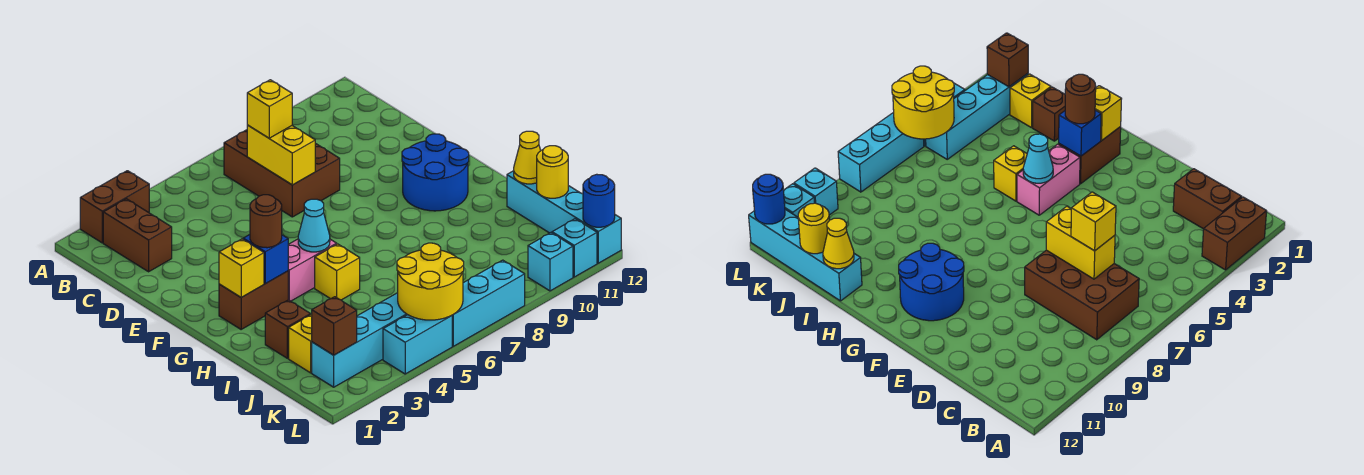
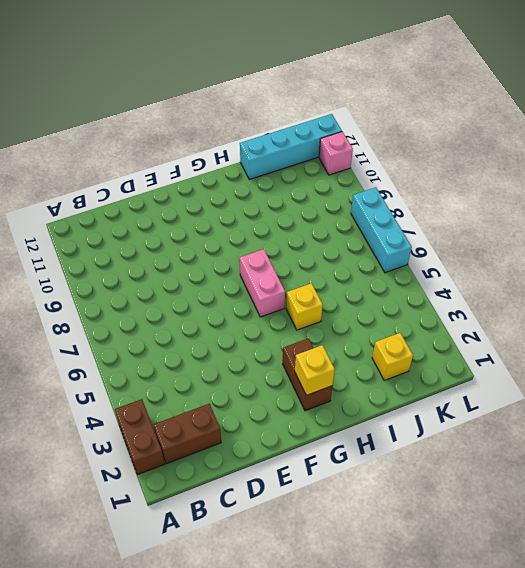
pink 1x2 brick [240,249,285,317] -> pink 1x2 brick moved to [288,239,337,301]
pink 1x1 brick [319,132,353,175] -> cyan 1x1 brick [552,219,597,277]
none -> brown 2x3 brick [224,130,340,217]
none -> blue 2x2 round brick [402,134,469,211]
none -> brown 1x1 brick [265,300,310,358]

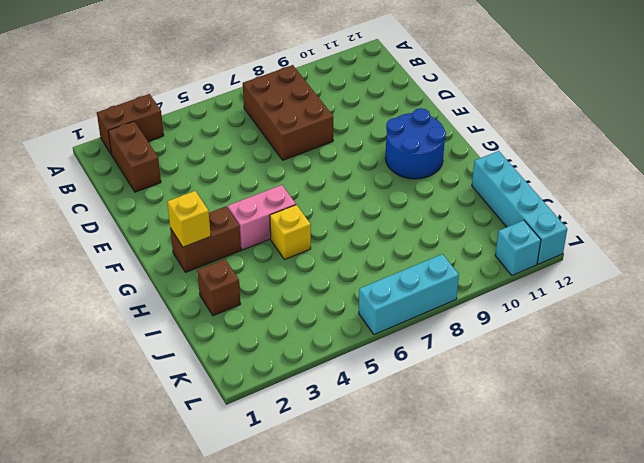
none -> yellow 1x1 brick [289,314,312,373]
none -> cyan 1x4 brick [312,293,407,387]
none -> cyan 1x2 brick [383,315,452,374]

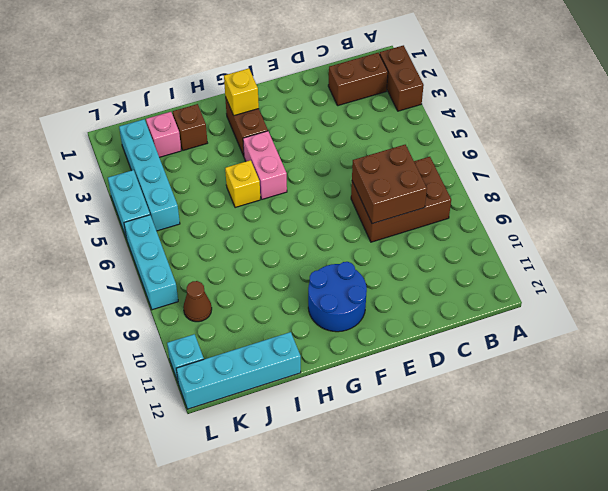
brown 2x2 brick [352,145,427,224] -> yellow 1x2 brick [247,125,315,185]
pink 1x1 brick [146,112,181,157] -> yellow 1x1 brick [289,314,312,373]
brown 1x1 cone [183,281,212,322] -> none
none -> cyan 1x1 brick [528,233,573,291]
none -> blue 1x1 brick [243,235,288,284]
none -> cyan 1x1 cone [298,199,330,252]

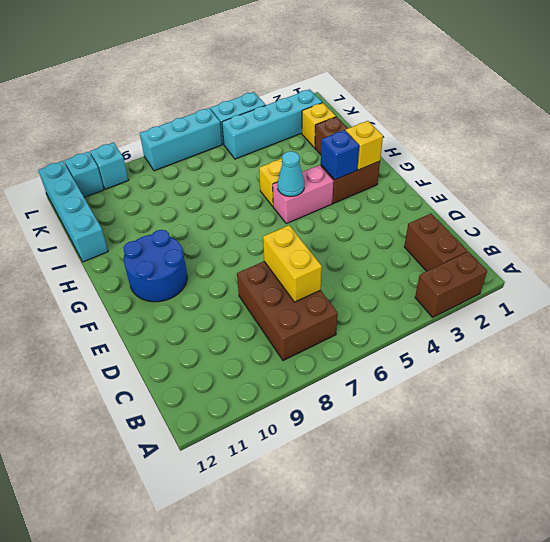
none -> yellow 1x1 cone [514,131,541,184]
none -> yellow 1x1 round brick [537,146,568,198]
none -> brown 1x1 brick [312,297,357,355]

